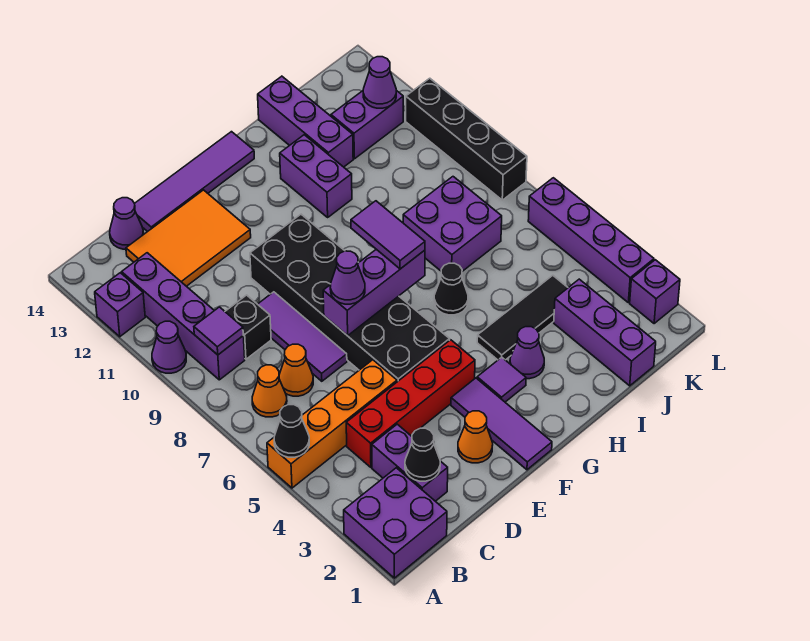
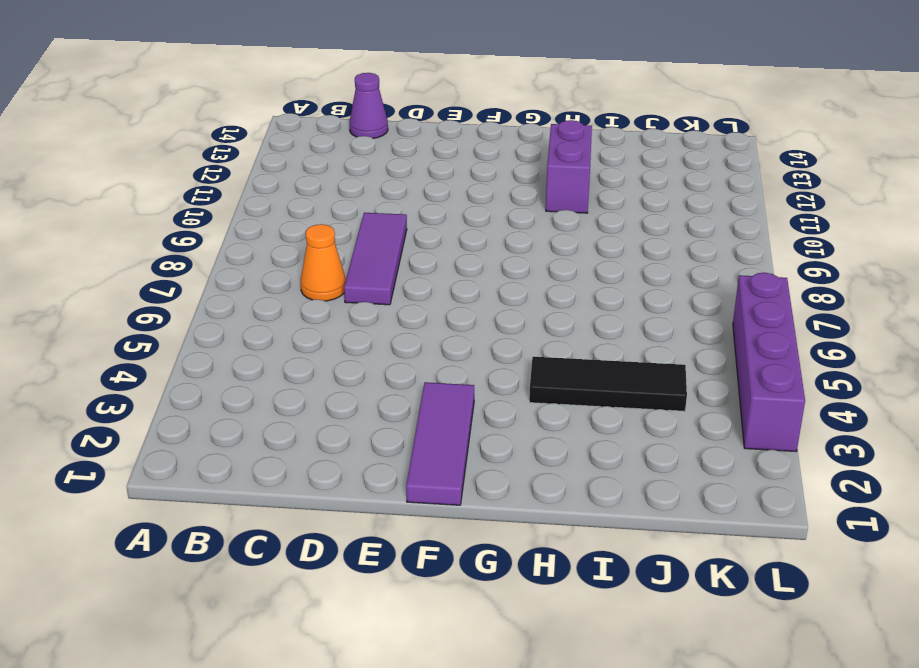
none -> purple 2x2 brick [344,468,447,578]
none -> orange 1x4 brick [267,360,397,488]
none -> purple 1x1 cone [152,321,186,373]
none -> purple 1x1 brick [95,273,145,337]

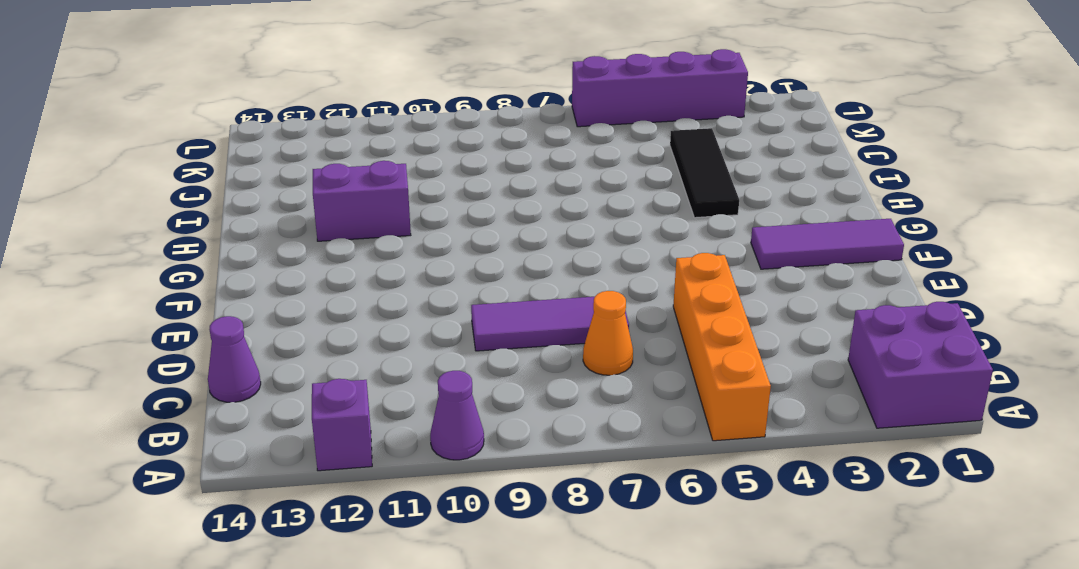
none -> orange 1x1 cone [252,365,287,417]
none -> purple 1x4 brick [122,253,245,380]
none -> purple 1x2 brick [372,424,448,501]
none -> red 1x4 brick [346,340,475,467]

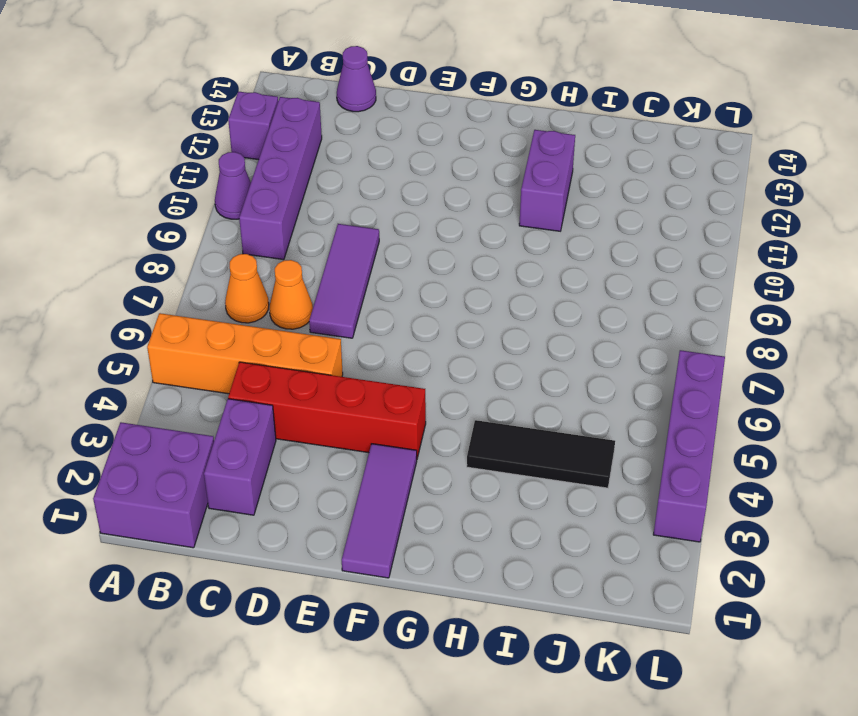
none -> black 1x1 brick [225,295,271,359]
none -> orange 2x3 tile [126,190,251,286]
none -> purple 1x4 tile [135,132,254,232]
none -> orange 1x1 cone [458,411,493,463]

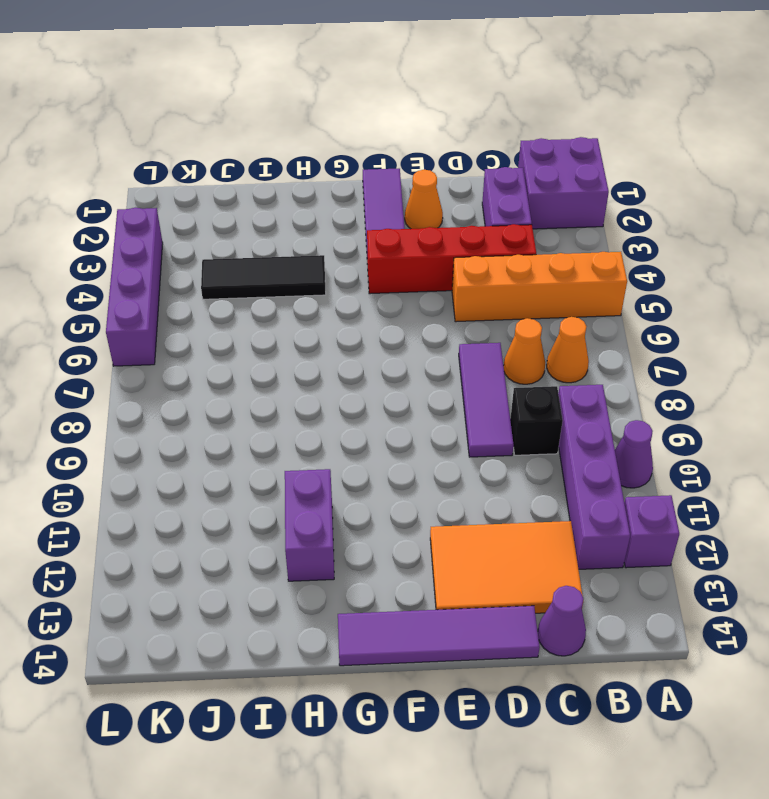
none -> black 2x6 brick [250,214,450,382]
none -> purple 1x1 tile [477,357,526,402]
none -> purple 1x1 cone [510,327,544,379]
none -> black 1x1 cone [434,263,468,315]

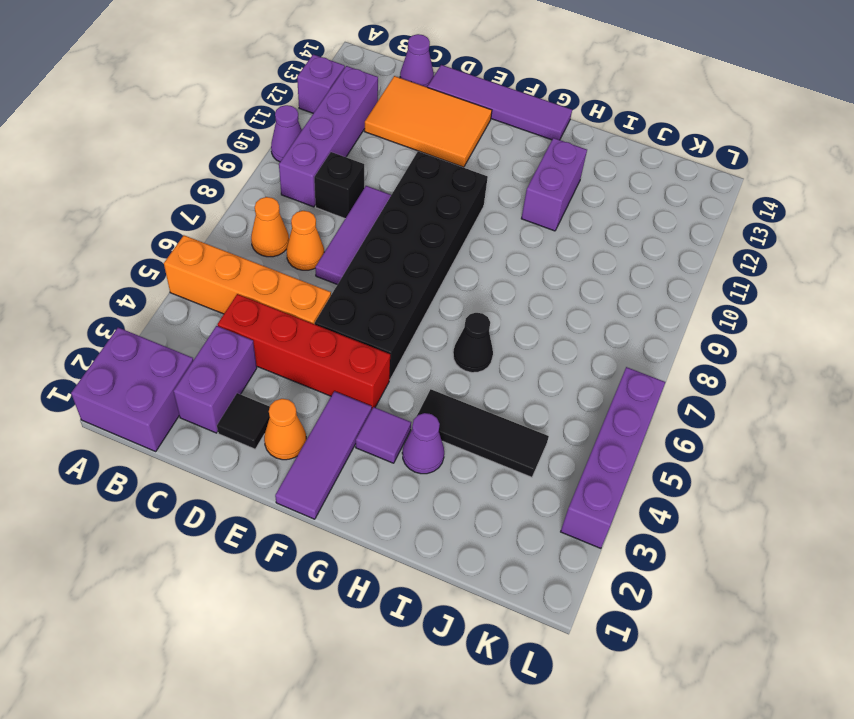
black 1x1 tile [217,393,270,449] -> none
none -> purple 2x2 brick [403,177,502,271]
none -> purple 1x3 brick [258,76,353,167]
none -> purple 1x3 brick [554,279,656,386]
none -> purple 1x2 brick [331,90,403,159]

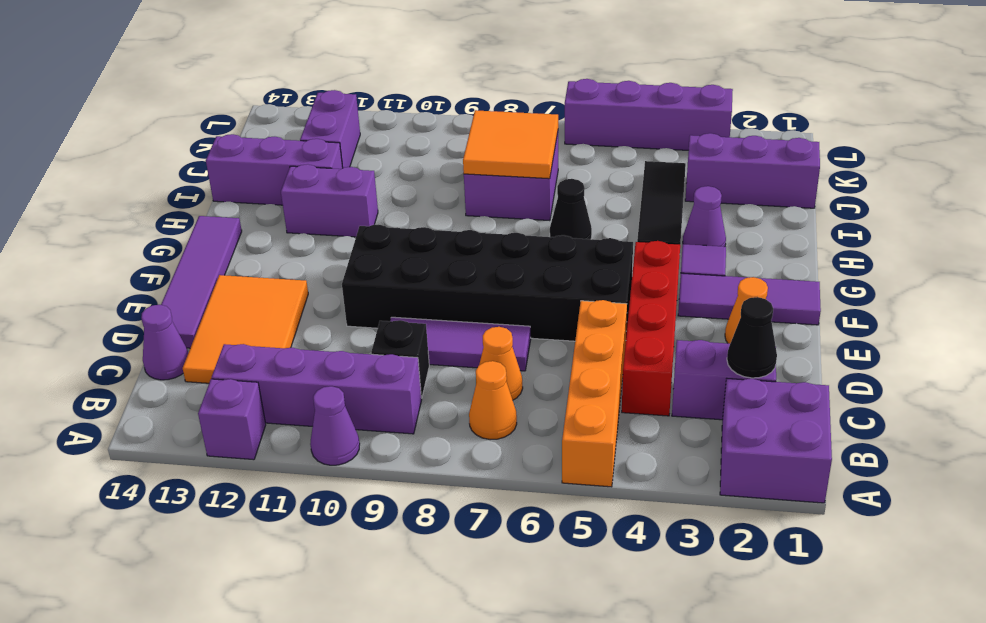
orange 2x2 tile [463,110,558,179] -> none
none -> purple 1x1 brick [630,260,680,324]
none -> black 1x4 brick [406,78,527,200]
none -> black 1x1 cone [274,405,309,457]
none -> purple 1x1 tile [194,307,243,355]

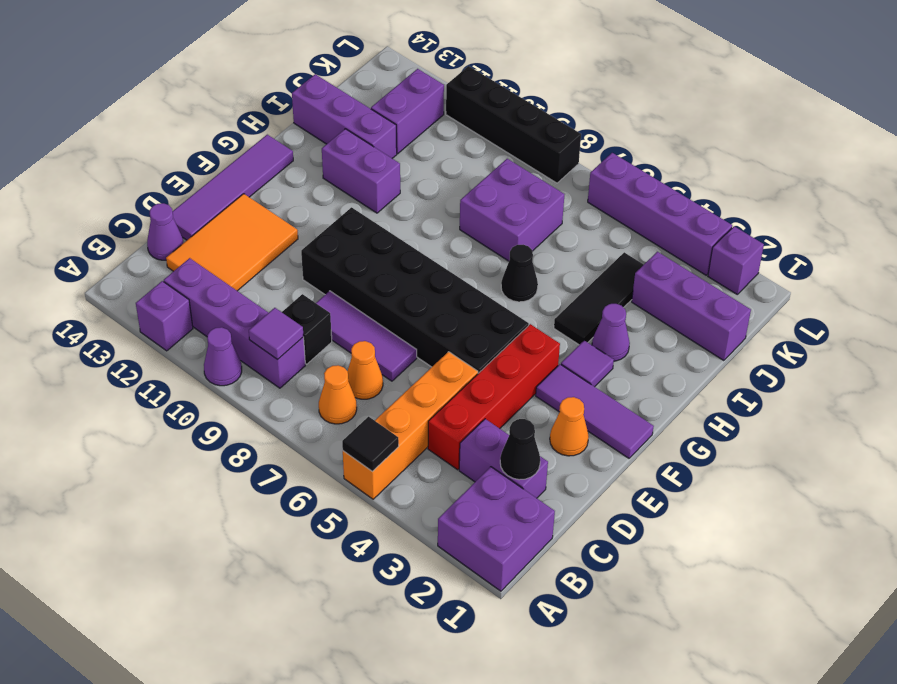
black 1x1 tile [342,417,399,472] -> black 1x1 cone [274,405,309,457]
none -> purple 1x3 brick [323,249,425,336]
none -> purple 1x1 cone [363,57,396,108]
none -> purple 1x1 cone [330,251,365,304]
none -> purple 1x2 tile [351,201,425,269]

